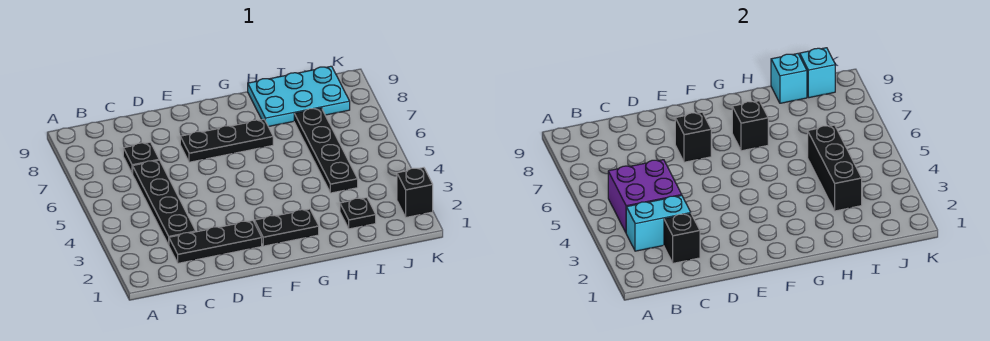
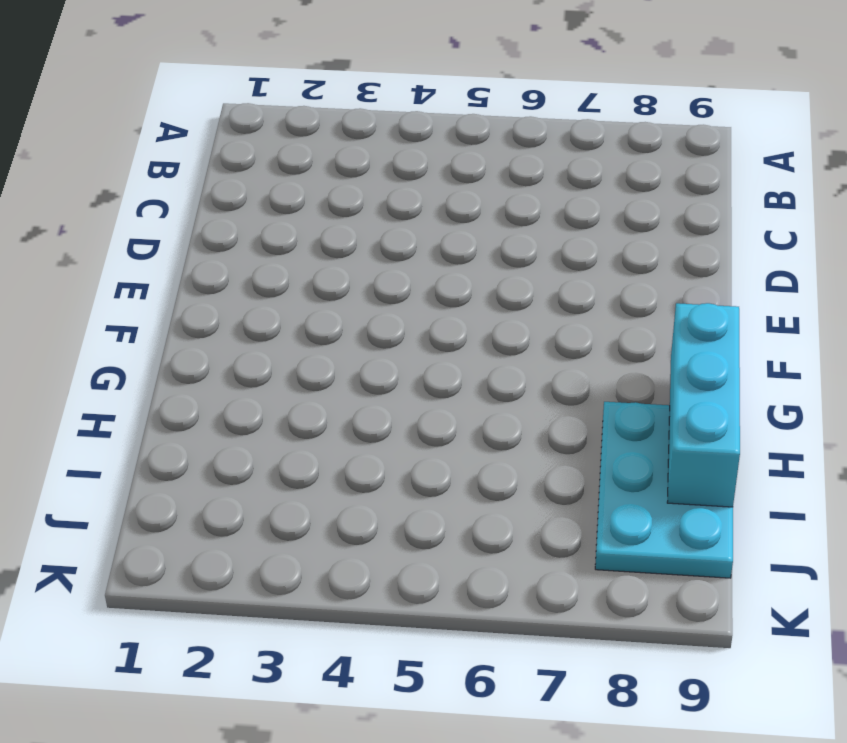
cyan 1x3 brick [667,303,740,507] -> cyan 1x1 brick [771,54,807,103]
none -> black 1x3 plate [169,221,262,263]
none -> black 1x4 plate [133,160,196,245]
none -> black 1x1 plate [123,142,159,174]

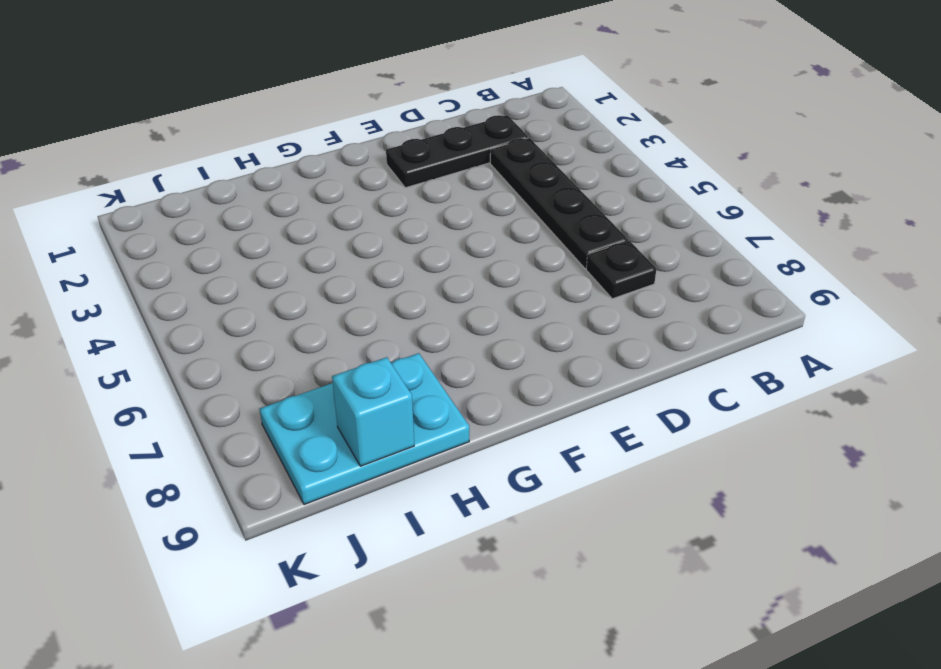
none -> black 1x3 plate [180,120,273,162]
none -> black 1x2 plate [255,209,319,246]
none -> black 1x1 plate [340,198,376,229]

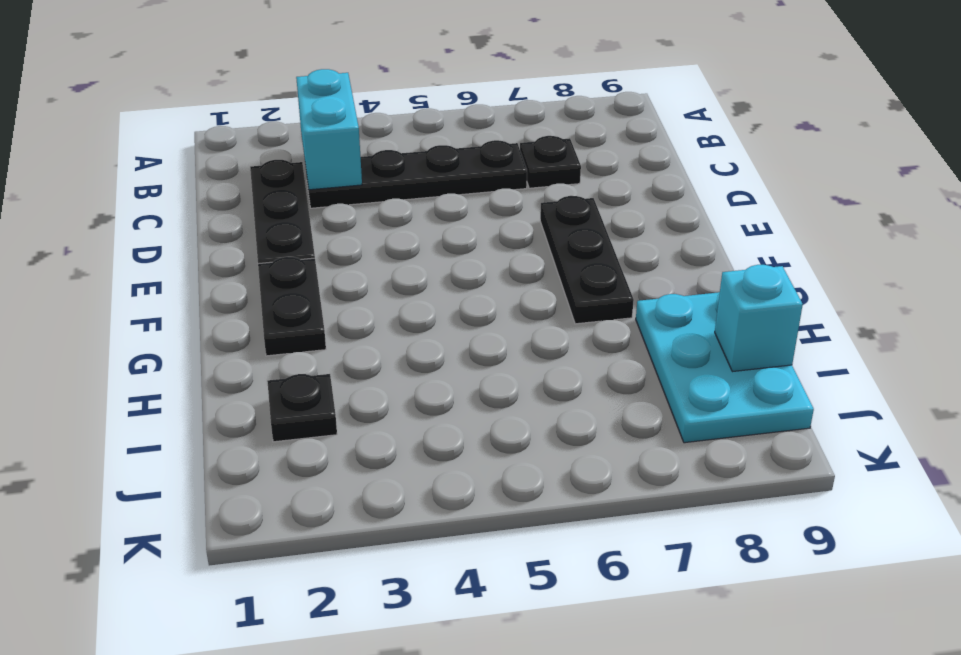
none -> black 1x4 plate [294,108,358,193]
none -> black 1x1 brick [397,168,433,217]
none -> purple 2x2 brick [608,160,681,232]

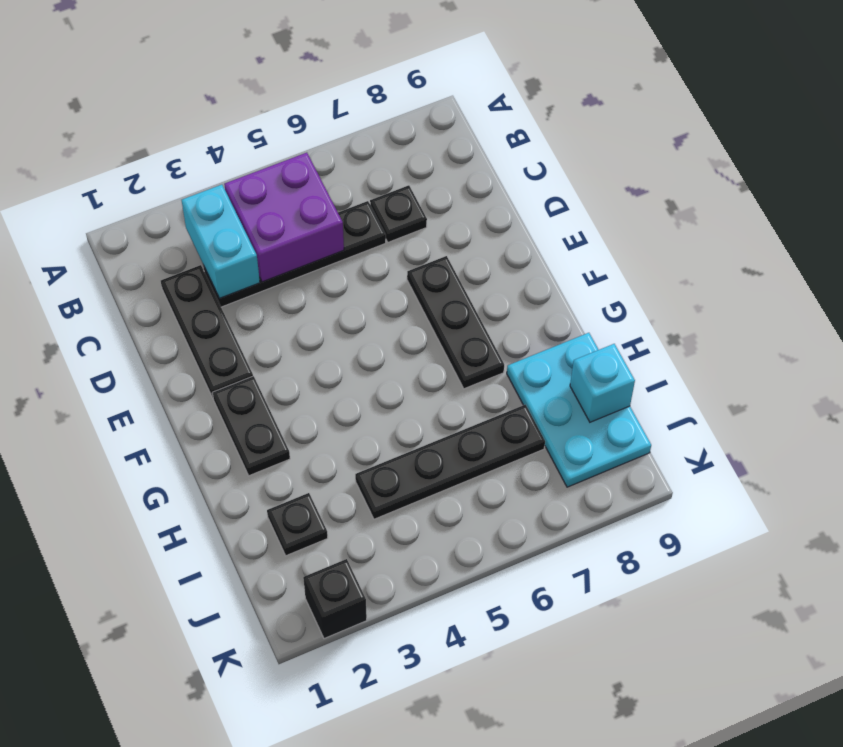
none -> black 1x1 brick [664,213,700,263]
none -> black 1x1 brick [675,112,711,162]
none -> black 1x1 brick [732,101,768,151]

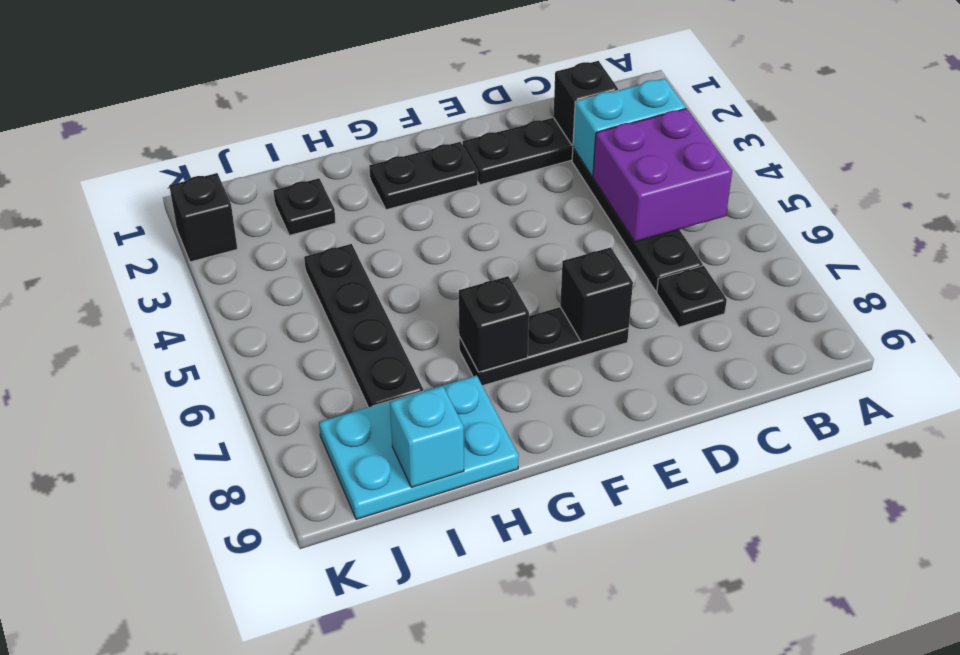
none -> black 1x3 brick [808,125,862,211]
none -> cyan 1x1 brick [800,48,835,98]

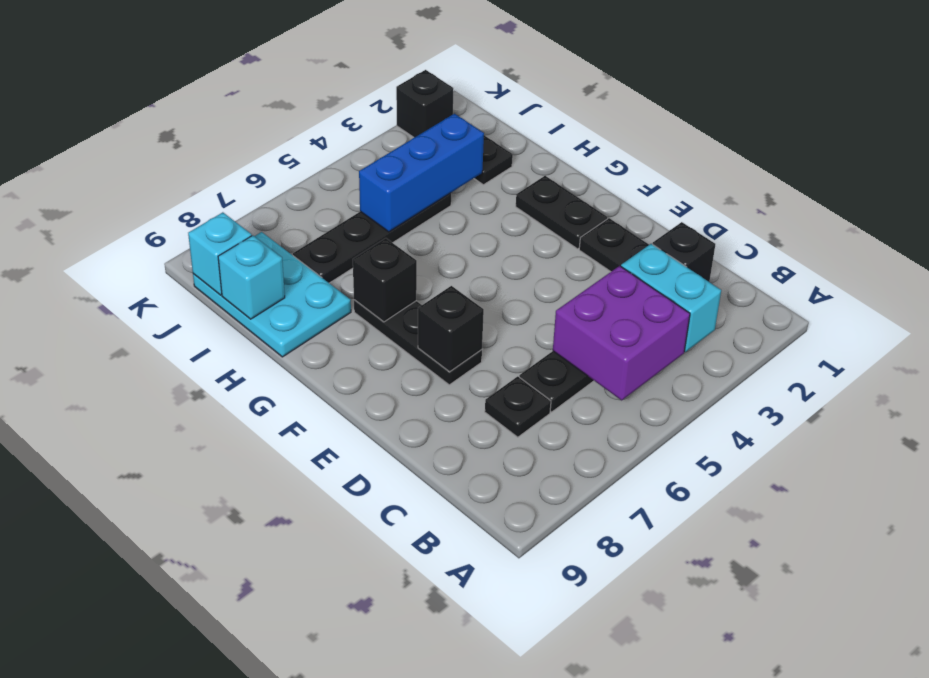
blue 1x3 brick [359,114,484,232] -> black 1x3 brick [808,125,862,211]

